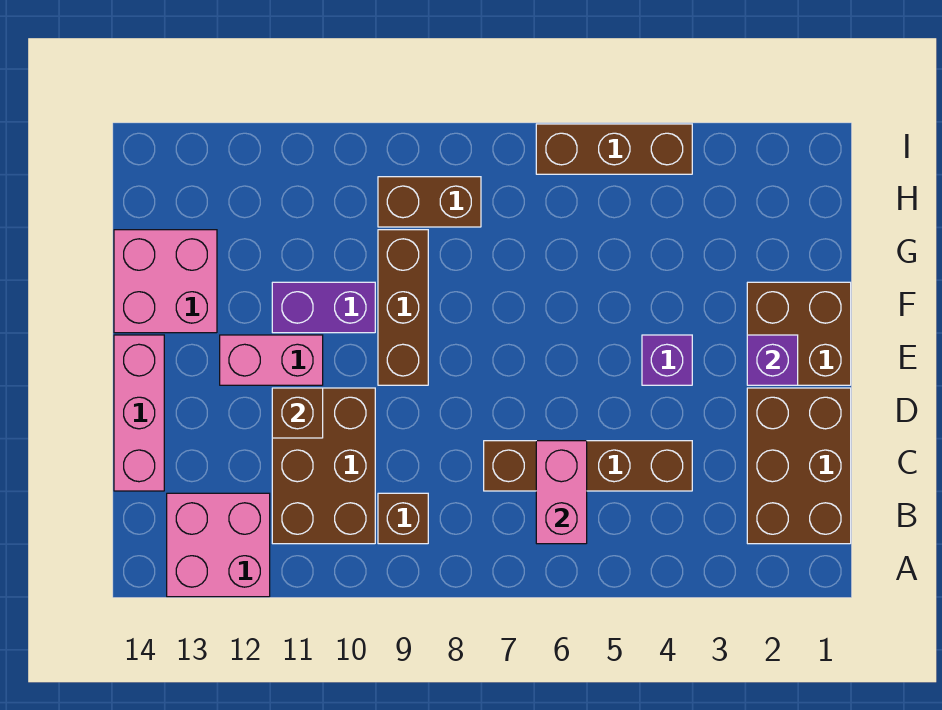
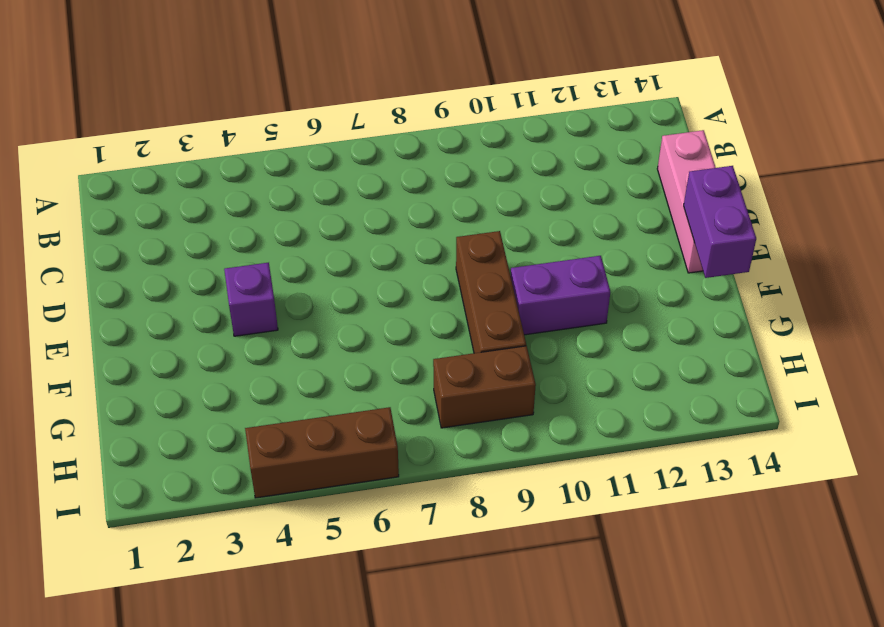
purple 1x2 brick [684,166,756,278] -> none
none -> pink 2x2 brick [167,493,270,597]
none -> brown 2x3 brick [747,388,851,544]
none -> brown 1x1 brick [378,493,428,544]

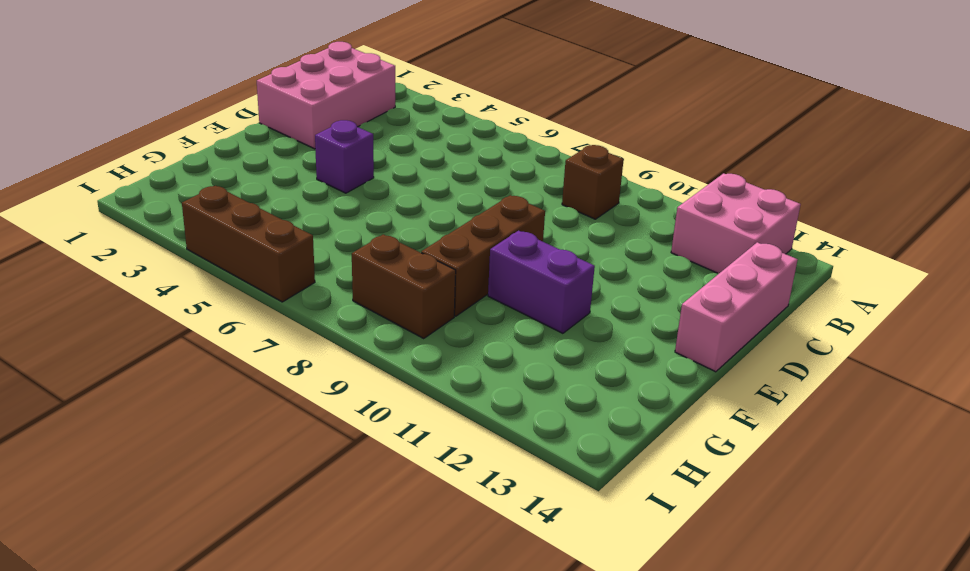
pink 2x3 brick [257,42,395,149] -> brown 2x3 brick [747,388,851,544]
none -> brown 2x3 brick [272,388,375,544]
none -> brown 1x4 brick [484,441,692,491]
none -> brown 2x2 brick [747,282,851,385]

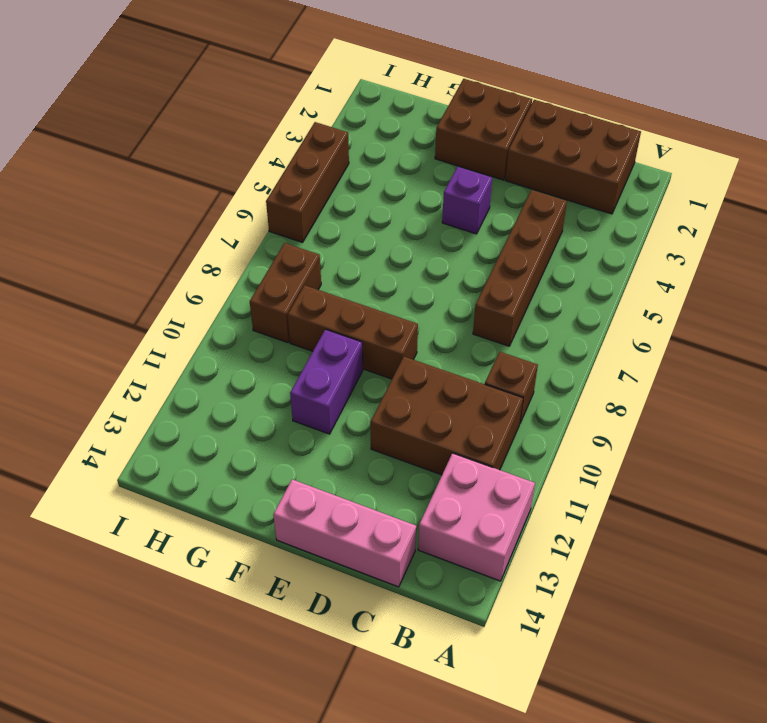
none -> pink 1x2 brick [220,335,323,385]
none -> pink 2x2 brick [114,230,217,333]
none -> pink 1x2 brick [536,441,587,544]

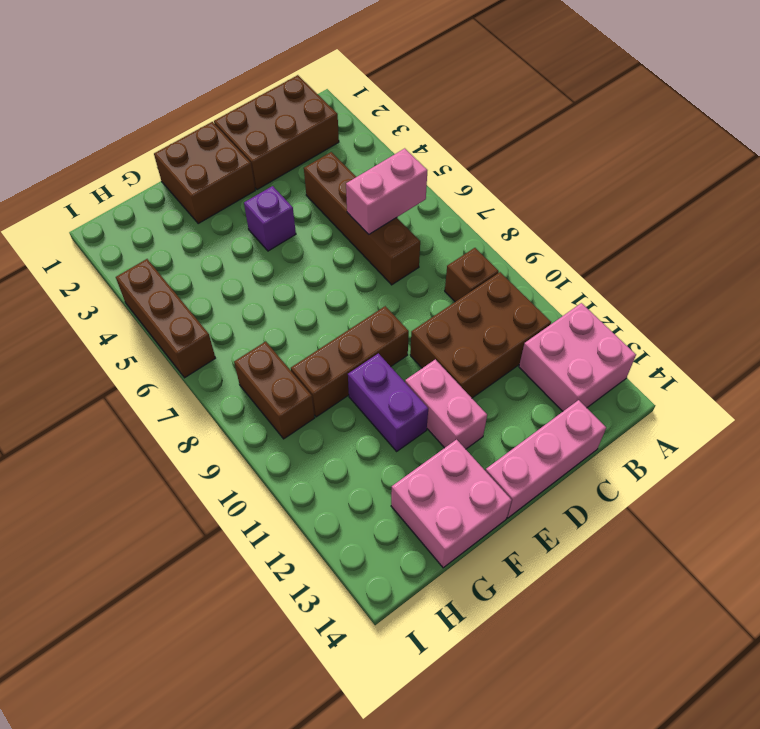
none -> brown 1x1 brick [272,388,323,438]
none -> purple 1x1 brick [747,335,798,385]

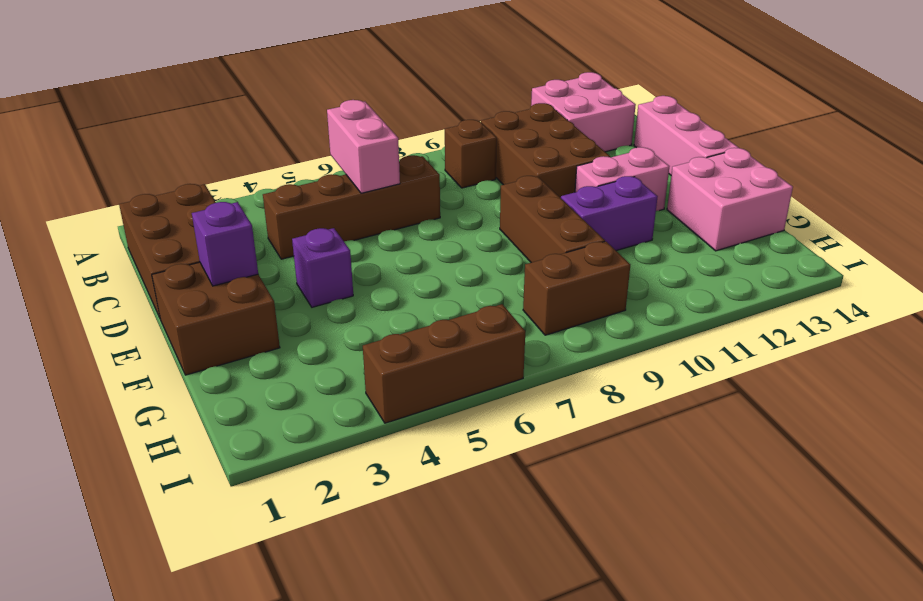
none -> brown 1x1 brick [272,388,323,438]

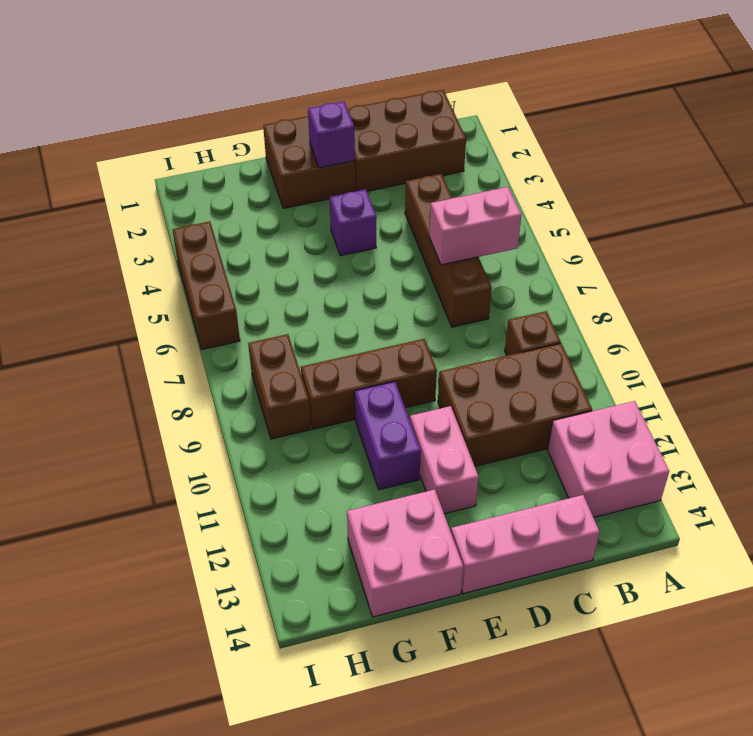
none -> brown 1x1 brick [272,388,323,438]

